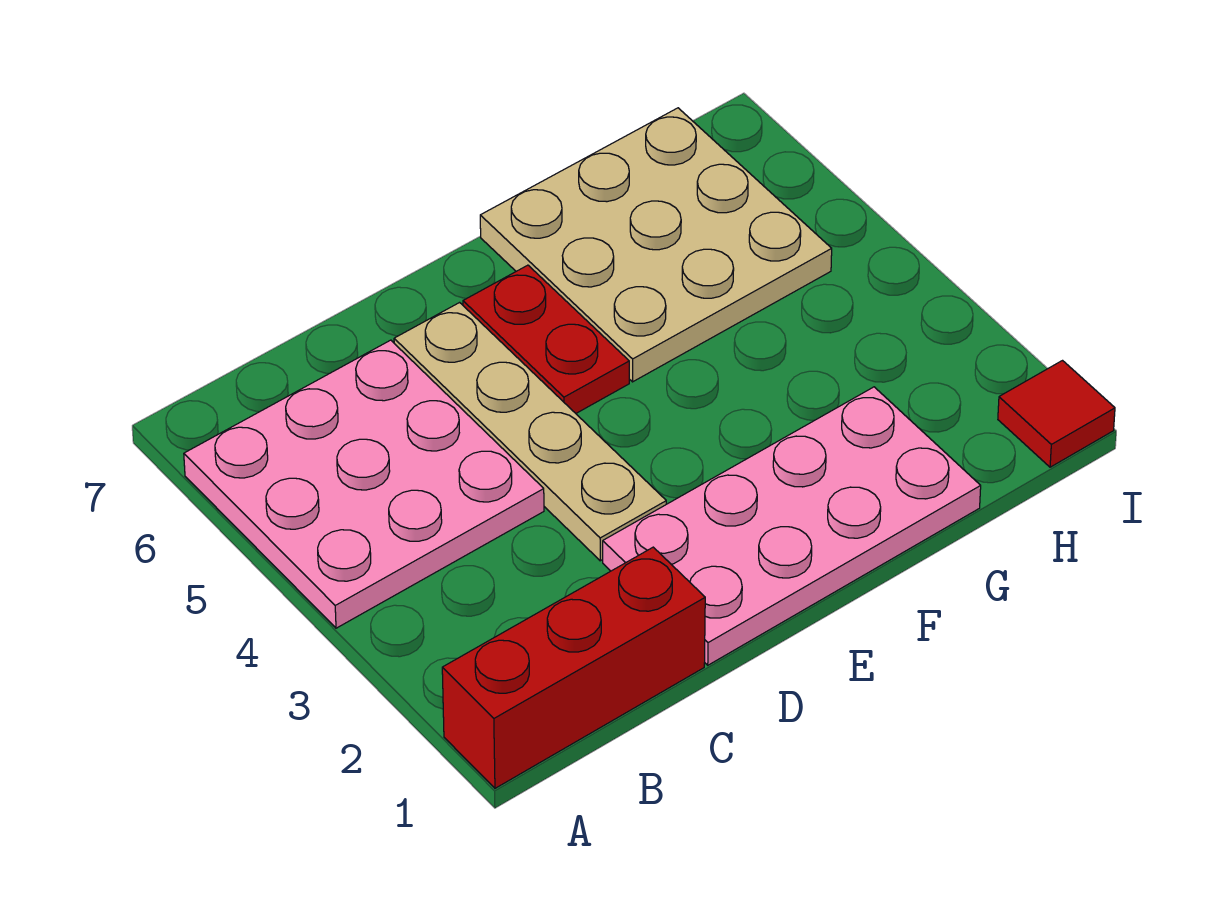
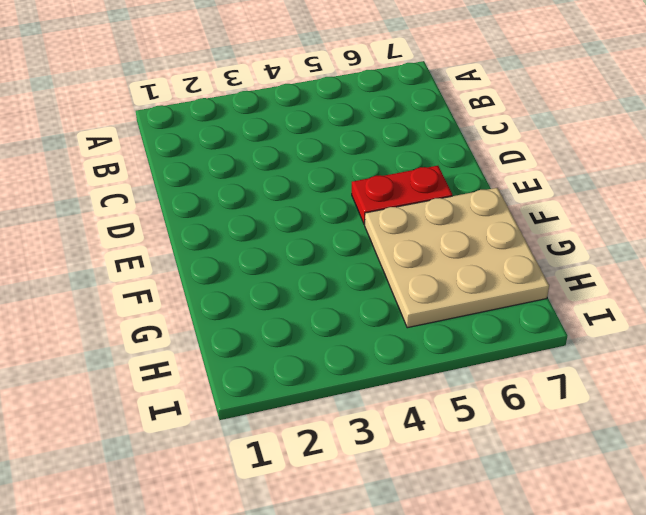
none -> red 1x3 brick [442,547,705,788]
none -> pink 3x3 plate [184,340,544,628]

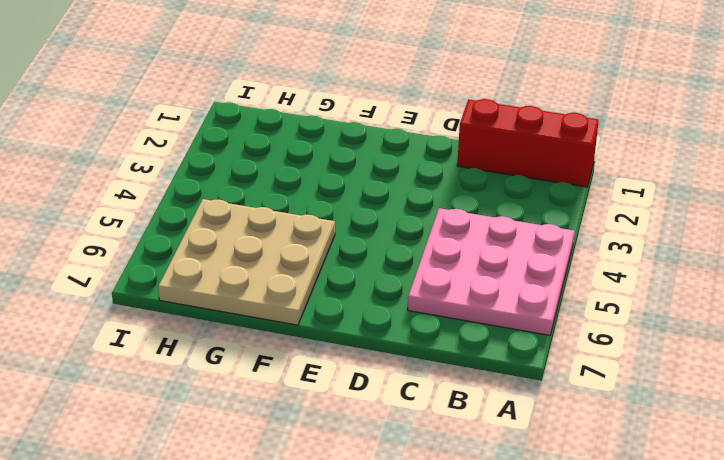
none -> pink 2x4 plate [603,387,981,665]
none -> tan 1x4 plate [394,303,666,561]

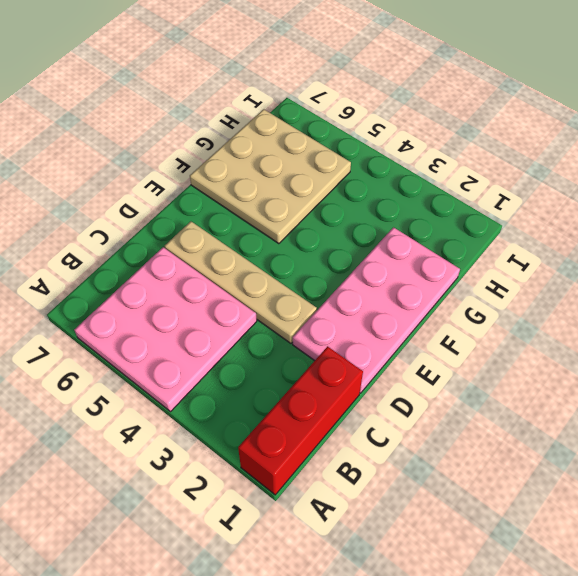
none -> red 1x2 plate [463,265,629,413]
none -> red 1x1 tile [998,361,1115,467]

